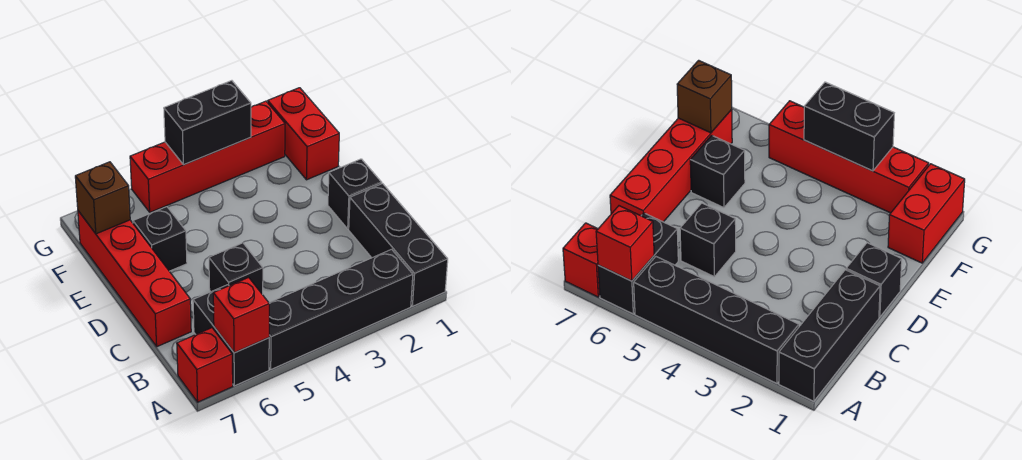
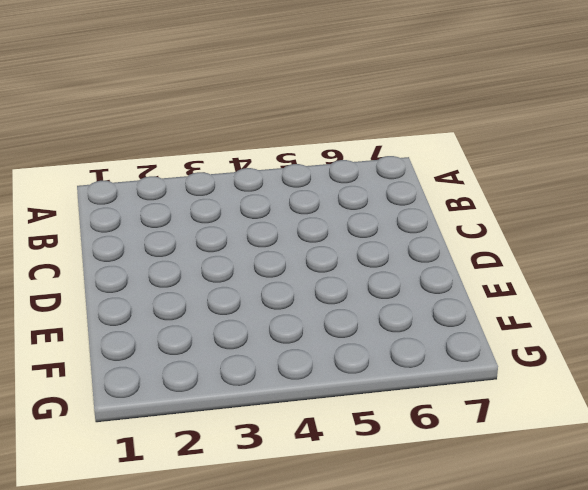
none -> black 1x3 brick [349,184,448,306]
none -> black 1x4 brick [269,249,413,369]
none -> black 1x2 brick [193,285,269,386]

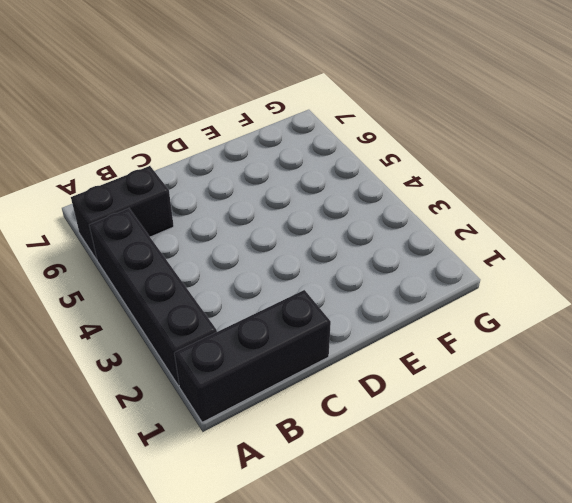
none -> red 1x1 brick [177,328,233,402]
none -> black 1x1 brick [209,243,263,295]
none -> red 1x4 brick [78,211,191,347]

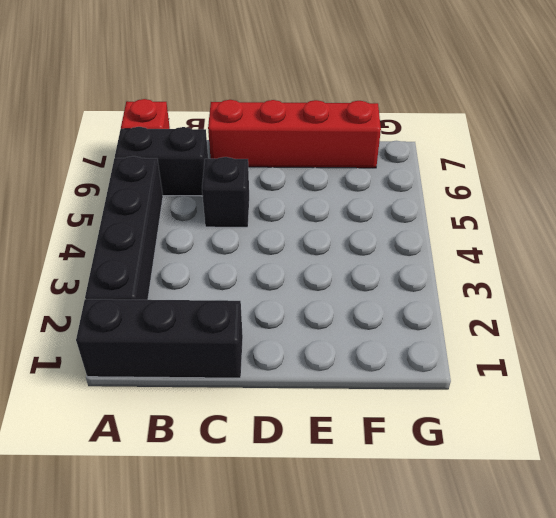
none -> black 1x1 brick [328,159,382,229]
none -> black 1x1 brick [133,207,187,271]
none -> red 1x2 brick [268,88,339,180]

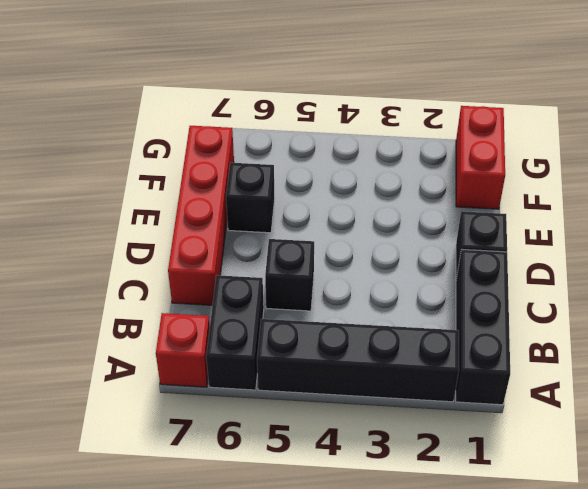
none -> red 1x4 brick [130,101,285,212]
none -> red 1x1 brick [213,277,269,353]
none -> brown 1x1 brick [75,162,130,234]

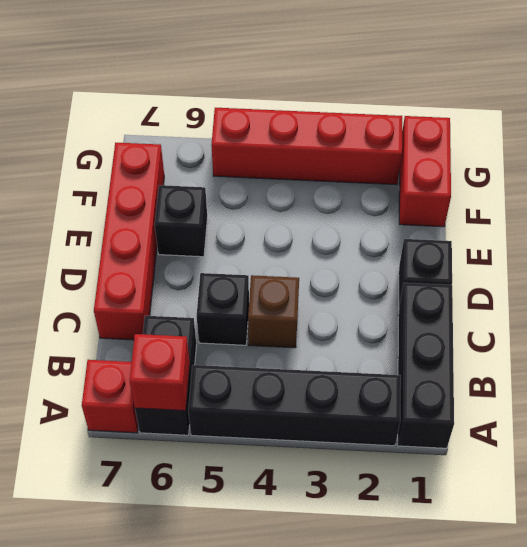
brown 1x1 brick [248,275,299,348] -> brown 1x1 brick moved to [75,162,130,234]
none -> black 1x2 brick [164,81,251,165]

